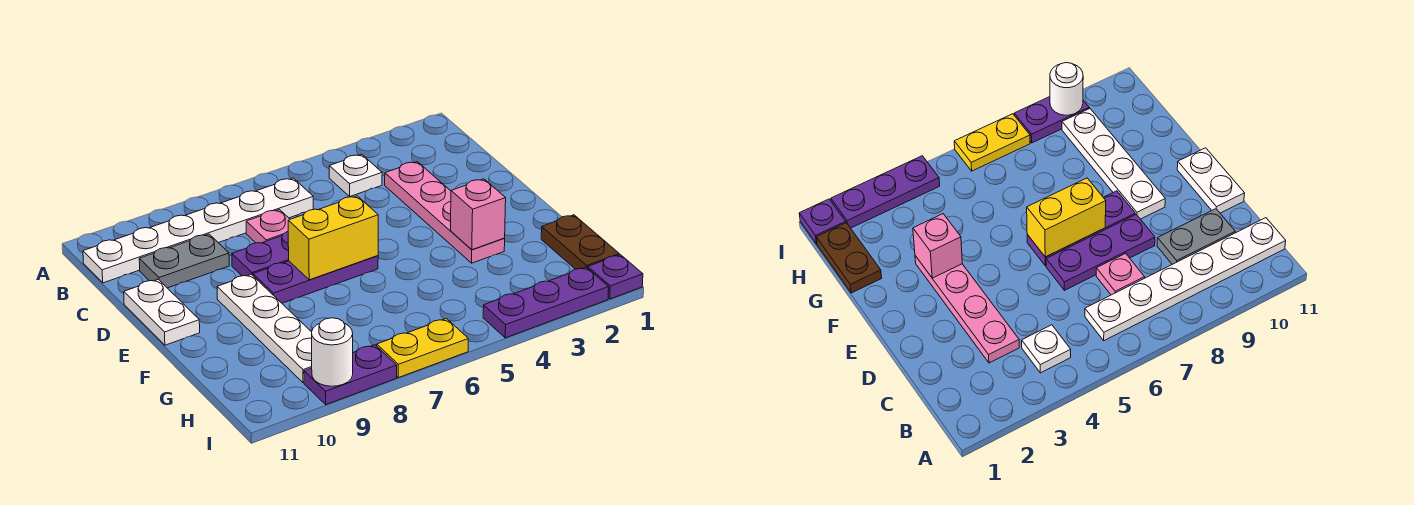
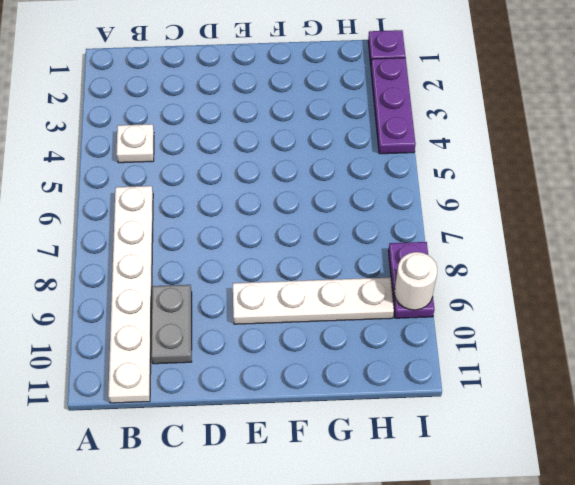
none -> pink 1x4 plate [385,162,505,263]
none -> pink 1x1 plate [246,210,290,243]
none -> purple 1x3 plate [232,232,289,276]

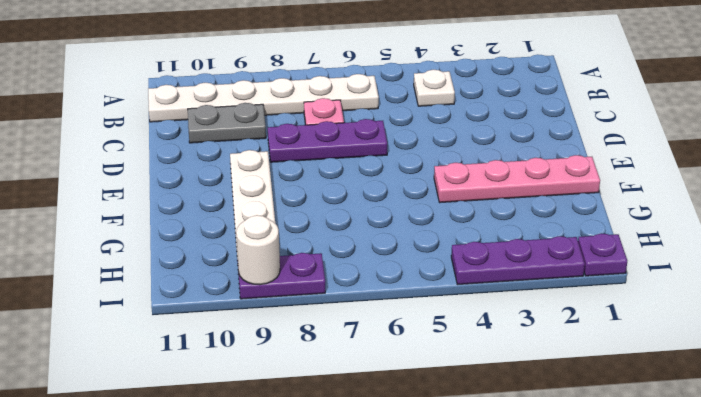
pink 1x4 plate [434,155,600,203] -> pink 1x4 plate turned to [385,162,505,263]
none -> white 1x2 plate [124,279,200,345]
none -> purple 1x3 plate [253,256,378,303]
none -> brown 1x2 plate [541,215,619,269]

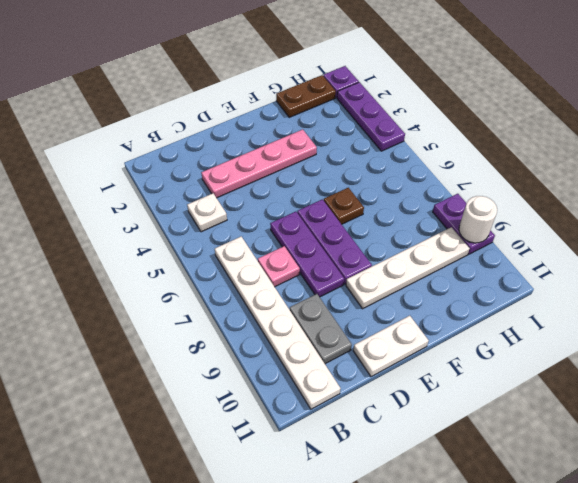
brown 1x1 plate [324,188,364,224] -> none
none -> yellow 1x2 plate [377,319,468,378]
none -> yellow 1x2 brick [288,196,378,280]
none -> pink 1x1 brick [451,179,506,250]

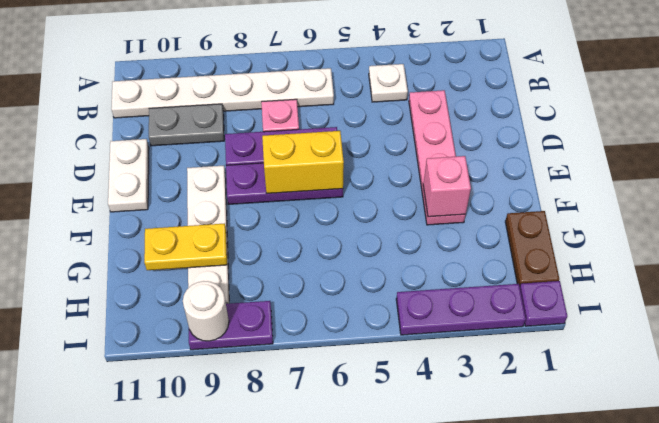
yellow 1x2 plate [144,223,227,270] -> yellow 1x2 plate moved to [377,319,468,378]

